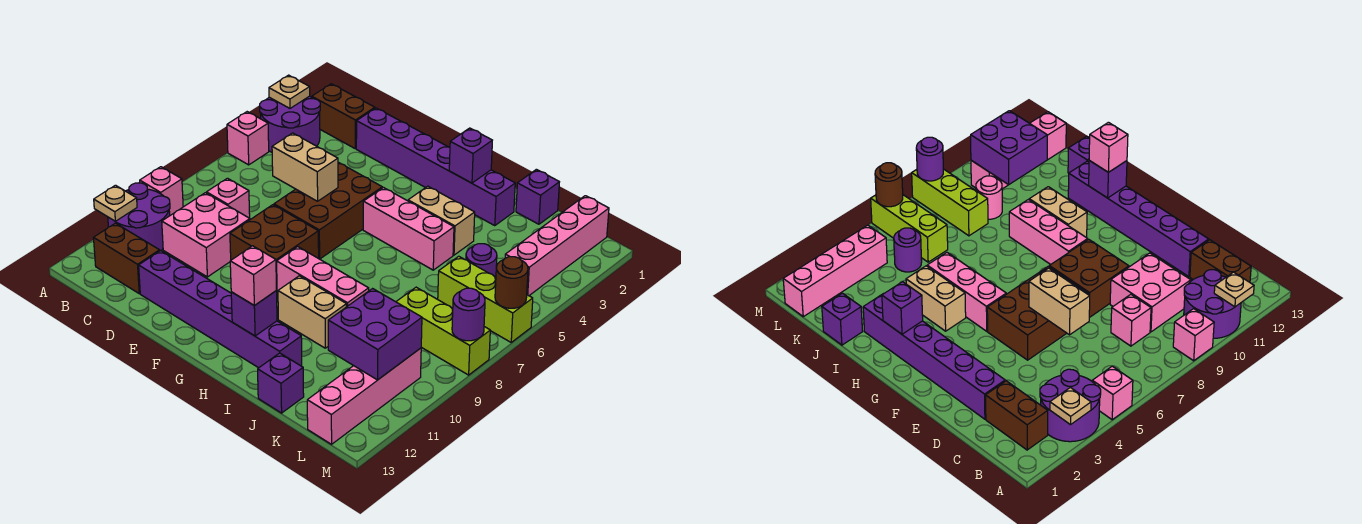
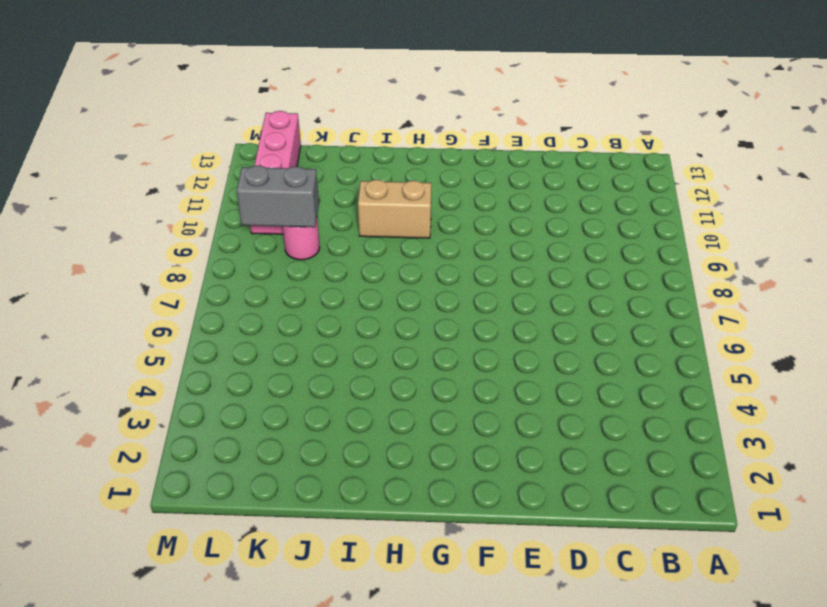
grey 1x2 brick [237,166,319,227] -> none
none -> purple 2x2 round brick [260,96,320,152]
none -> pink 1x1 brick [227,112,269,165]
none -> pink 1x1 brick [140,167,183,215]
none -> purple 2x2 round brick [108,183,170,251]

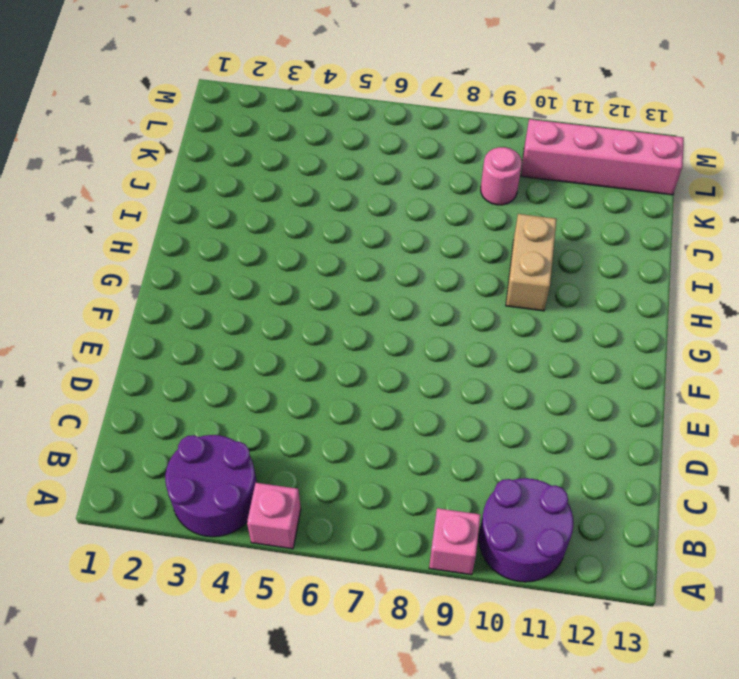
none -> brown 1x2 brick [312,84,375,149]
none -> brown 1x2 brick [94,223,160,293]
none -> pink 1x1 brick [206,178,250,218]
none -> pink 2x2 brick [162,193,250,277]

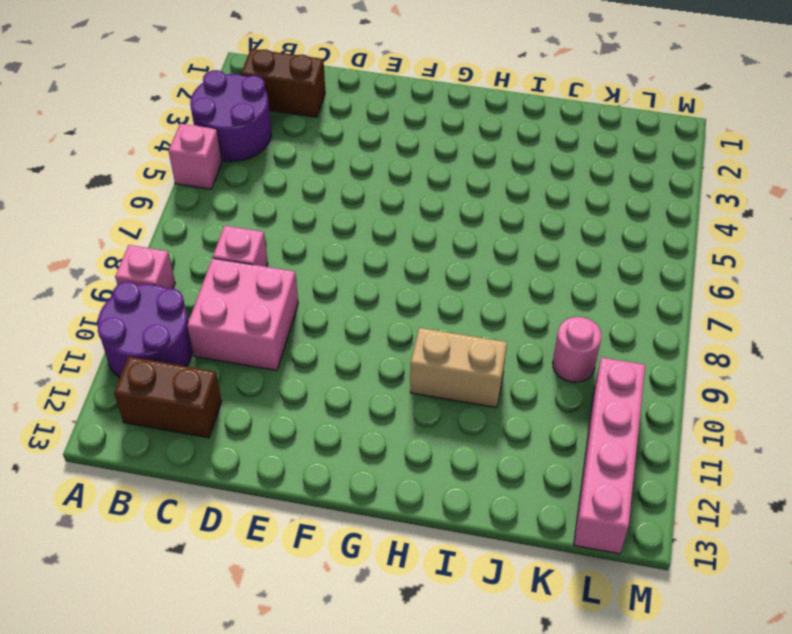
none -> purple 1x6 brick [356,108,515,226]
none -> purple 1x6 brick [139,251,302,368]
none -> brown 2x3 brick [274,162,382,259]
none -> brown 2x2 brick [230,205,319,289]

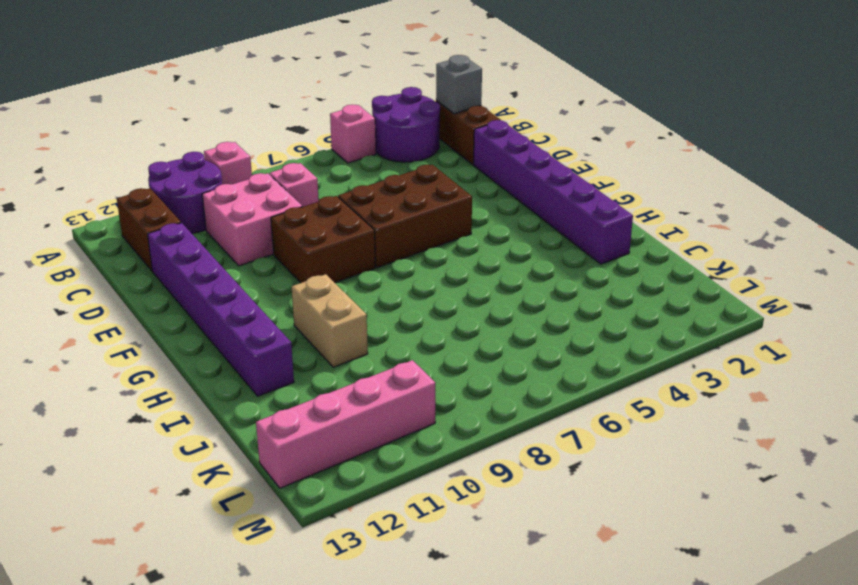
grey 1x1 brick [436,55,482,114] -> none
none -> pink 1x3 brick [363,188,454,270]
none -> pink 1x3 brick [277,247,369,307]
none -> tan 1x2 brick [408,186,475,255]
none -> purple 1x1 brick [516,169,559,224]

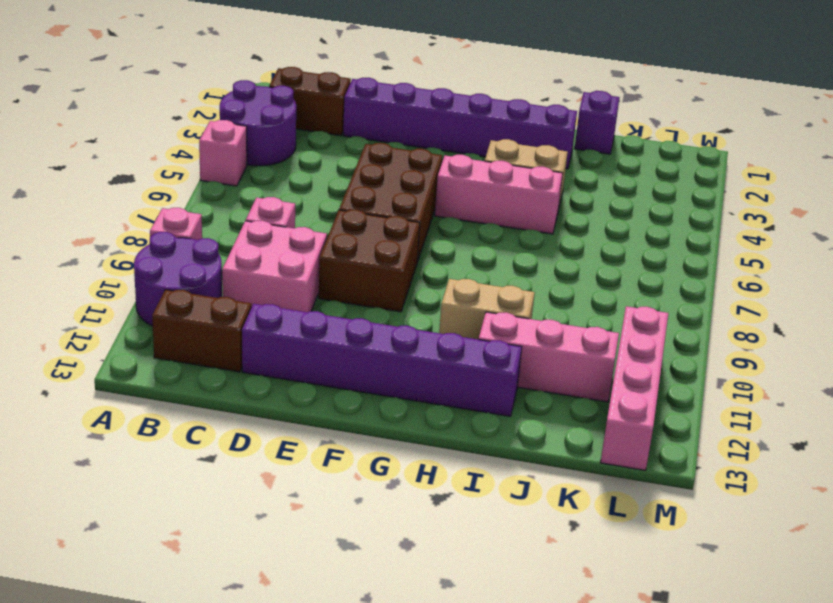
pink 1x3 brick [479,312,619,402] -> pink 1x3 brick moved to [277,247,369,307]
none -> purple 1x1 brick [258,353,304,413]
none -> purple 1x1 round brick [466,244,497,277]
none -> lime 1x3 brick [438,256,533,342]
none -> lime 1x3 brick [396,287,490,375]

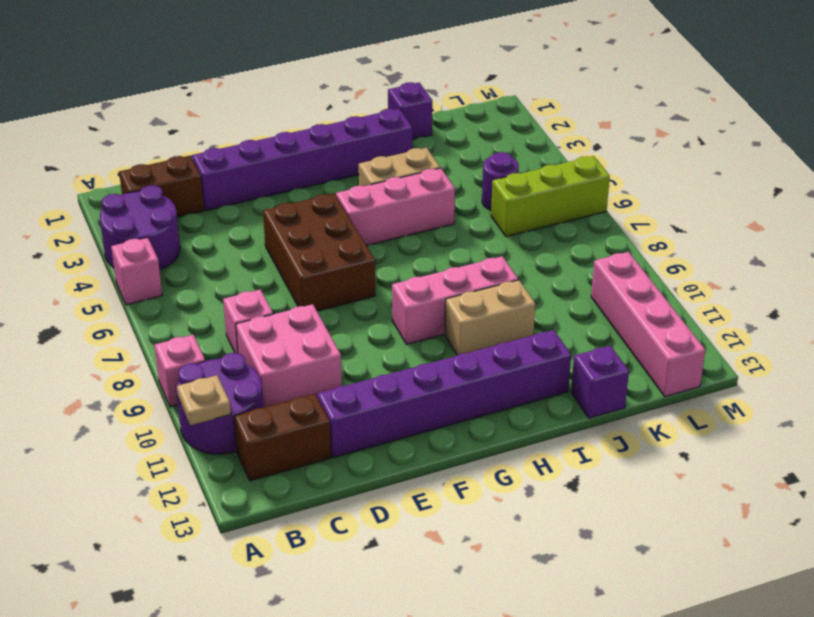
none -> brown 2x2 brick [230,205,319,289]
none -> lime 1x3 brick [396,287,490,375]
none -> pink 1x1 round brick [976,176,1002,219]
none -> pink 1x4 brick [505,196,609,296]

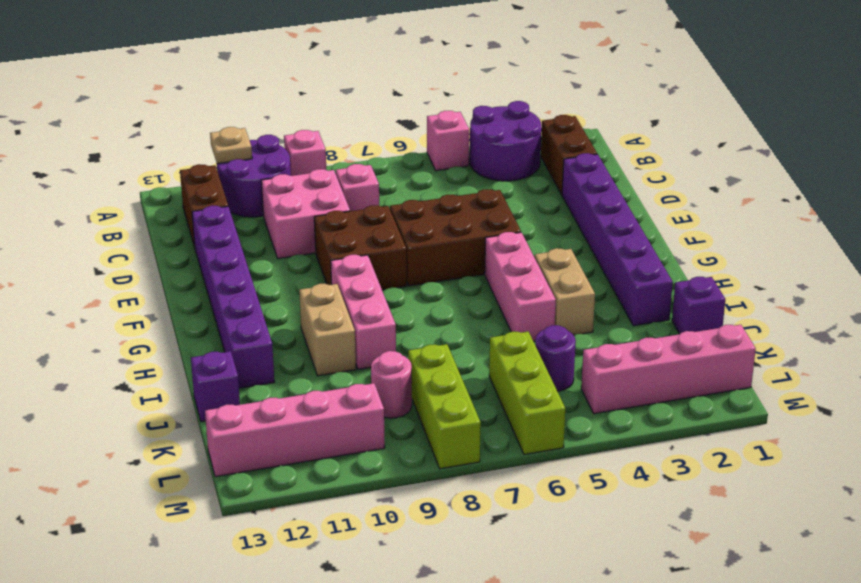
none -> tan 1x1 plate [269,75,310,108]
none -> tan 1x2 brick [272,133,338,201]
none -> purple 1x1 brick [449,128,492,183]
none -> purple 1x1 brick [231,291,277,336]

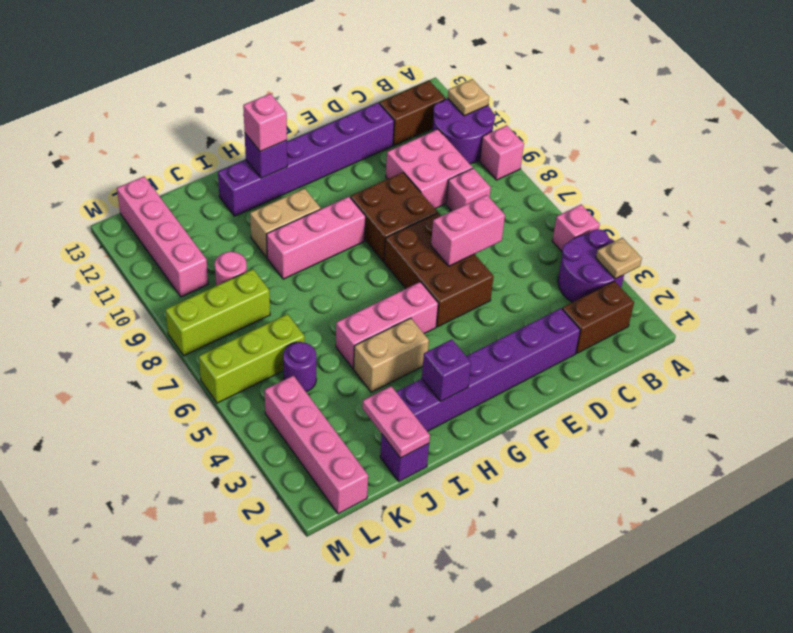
pink 1x2 brick [431,195,505,266] -> tan 1x2 brick [272,133,338,201]
pink 1x2 plate [362,386,430,458] -> none
none -> purple 1x1 brick [258,353,304,413]
none -> purple 2x2 brick [328,289,422,380]
none -> brown 1x1 round brick [495,257,528,308]
none -> purple 1x1 round brick [452,288,485,341]

